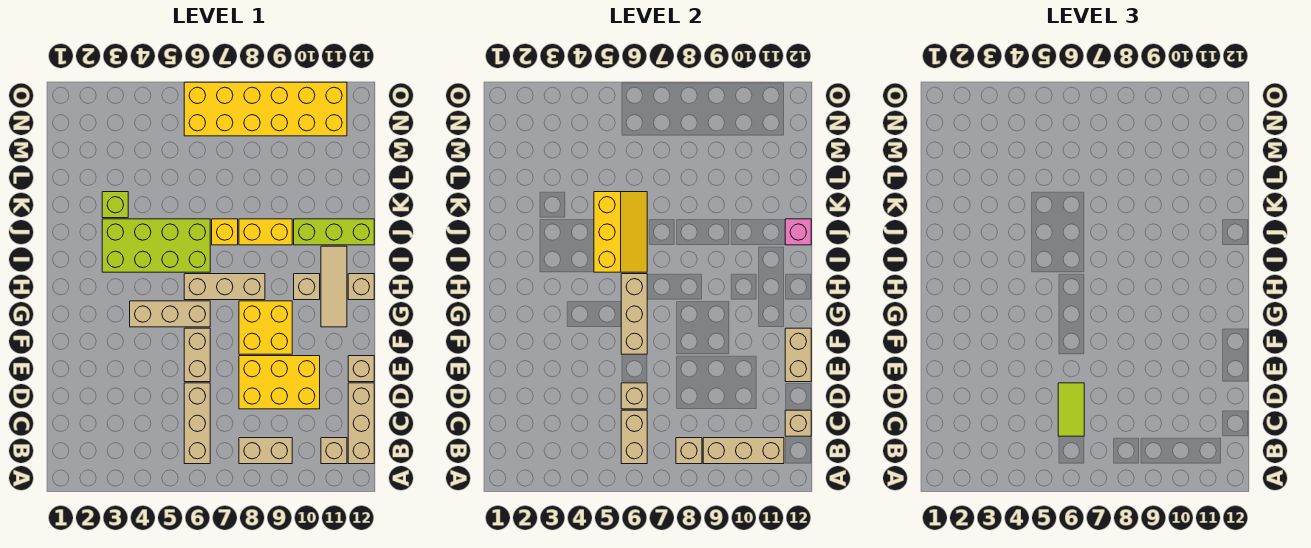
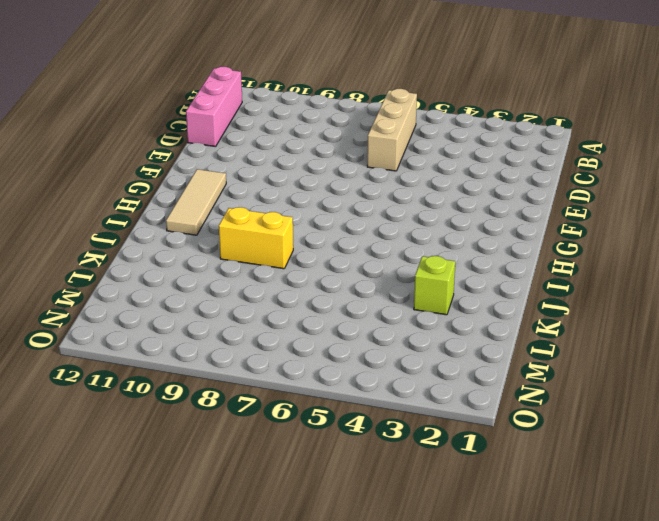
pink 1x3 brick [186,67,242,147] -> tan 1x3 brick [348,383,374,464]
none -> tan 1x2 brick [239,438,292,464]
none -> tan 1x1 brick [321,438,347,464]
none -> yellow 2x3 brick [239,356,320,409]

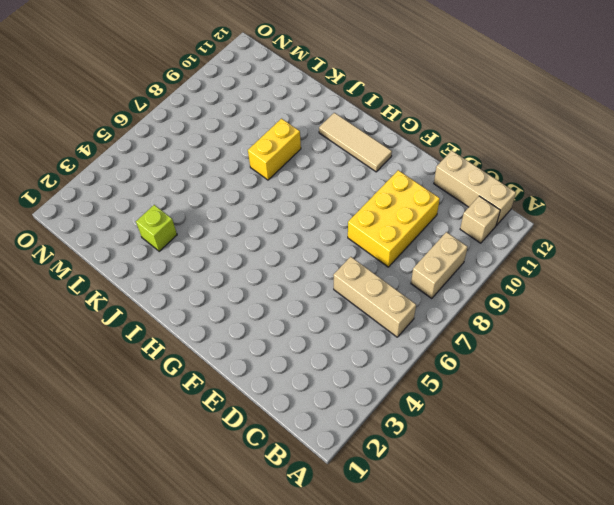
none -> tan 1x2 brick [184,328,210,382]
none -> tan 1x1 brick [348,356,374,382]
none -> yellow 2x2 brick [239,301,292,354]

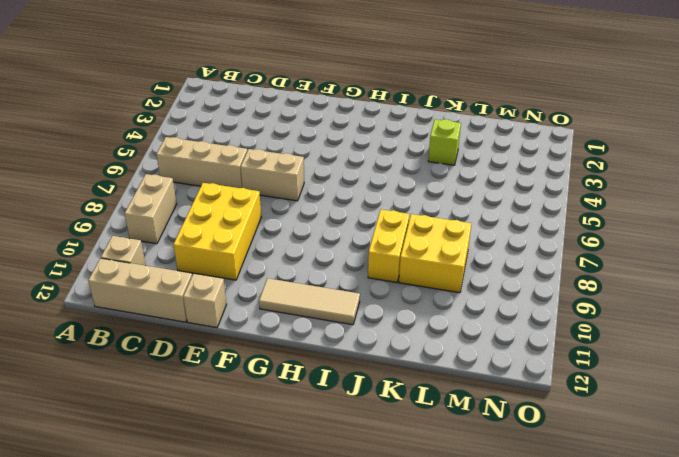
yellow 2x2 brick [399,214,472,293] -> yellow 2x2 brick moved to [239,301,292,354]
none -> tan 1x3 brick [130,301,210,327]
none -> tan 1x3 brick [184,274,265,300]
none -> tan 1x1 brick [294,274,320,300]

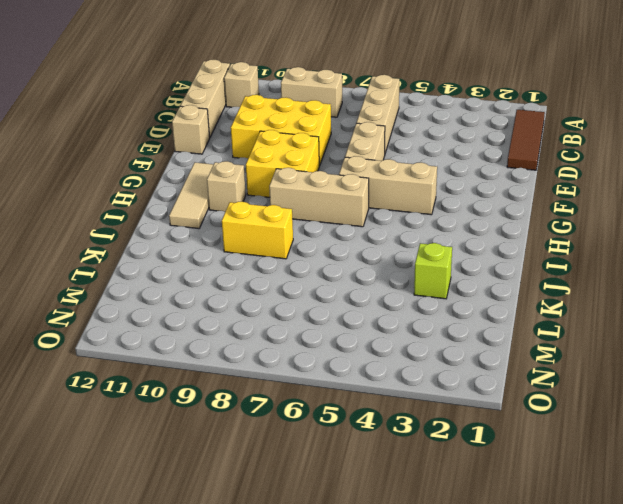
brown 1x3 tile [507,110,545,170] -> none
none -> tan 1x1 brick [348,274,374,300]
none -> lime 2x4 brick [102,219,210,272]
none -> yellow 1x1 brick [212,219,238,245]

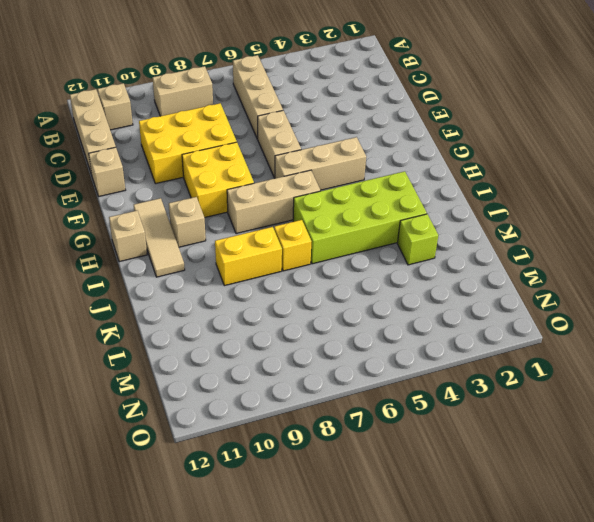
none -> lime 1x3 brick [294,219,374,245]
none -> yellow 2x6 brick [184,82,347,136]
none -> tan 1x2 brick [621,410,647,464]

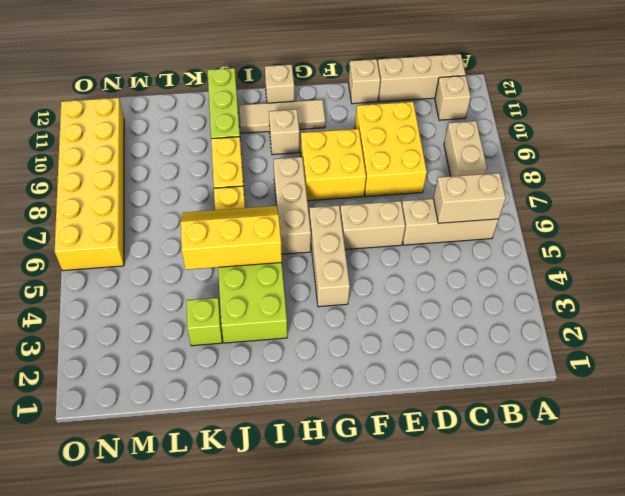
none -> tan 1x1 brick [676,438,702,464]
none -> tan 1x3 brick [703,438,784,464]
none -> tan 1x1 brick [785,410,811,436]

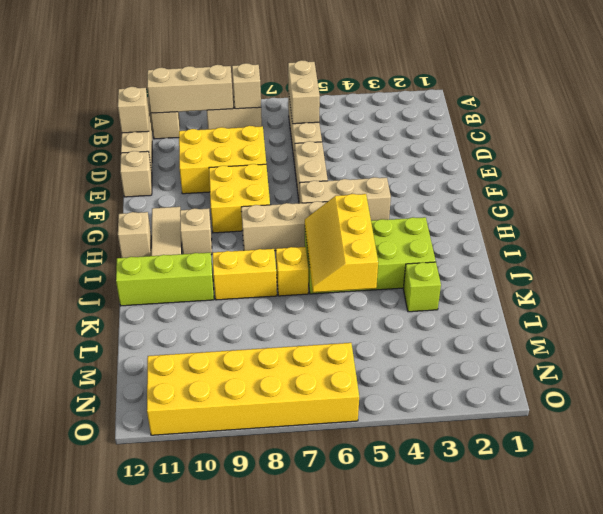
none -> tan 1x1 brick [621,383,647,409]
none -> tan 1x2 brick [785,328,811,382]
none -> tan 1x3 brick [621,274,647,354]

